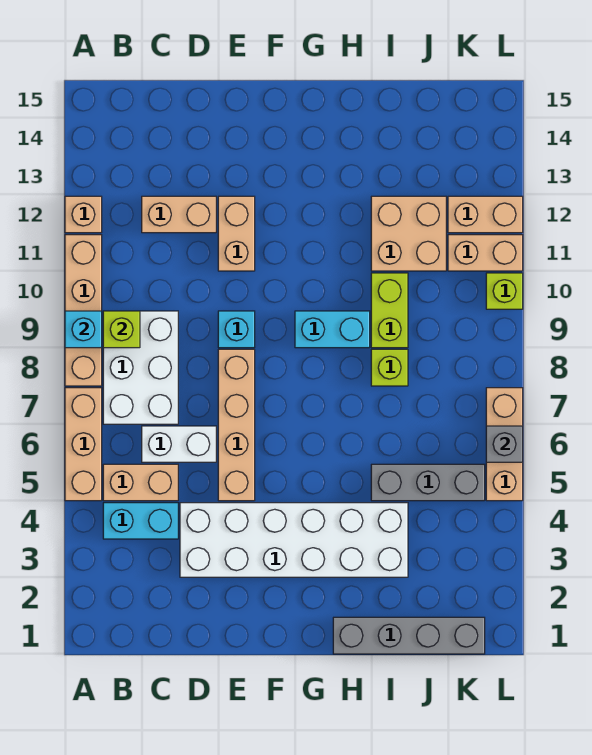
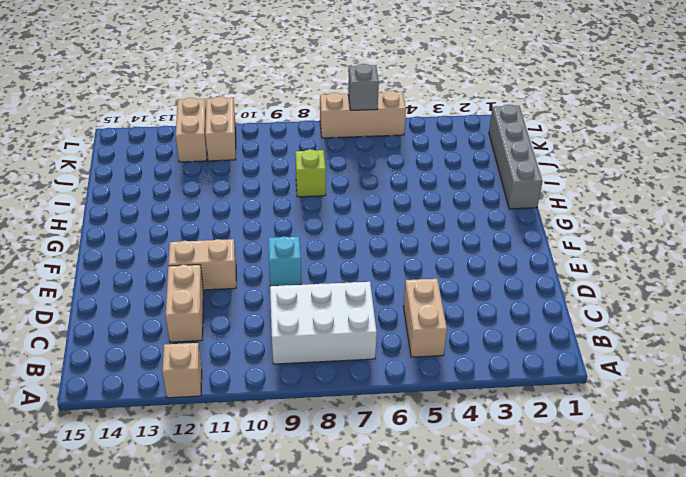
none -> tan 1x3 brick [65,388,102,501]
none -> tan 1x4 brick [65,235,102,386]
none -> cyan 1x2 brick [103,503,178,539]

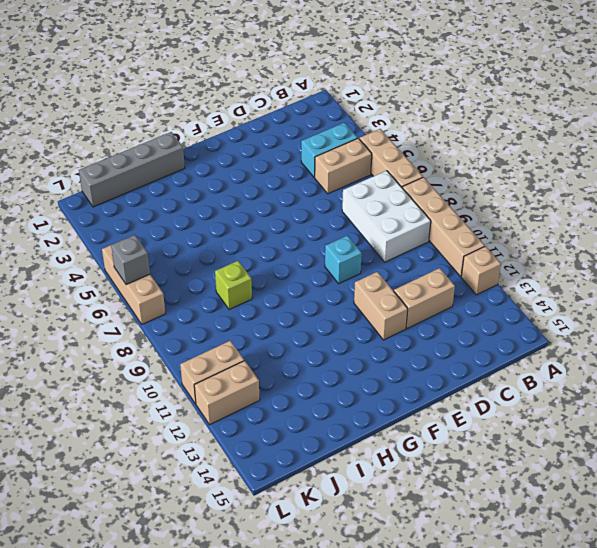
none -> white 1x2 brick [142,426,216,462]
none -> white 2x6 brick [180,503,408,577]
none -> tan 1x4 brick [218,349,255,501]

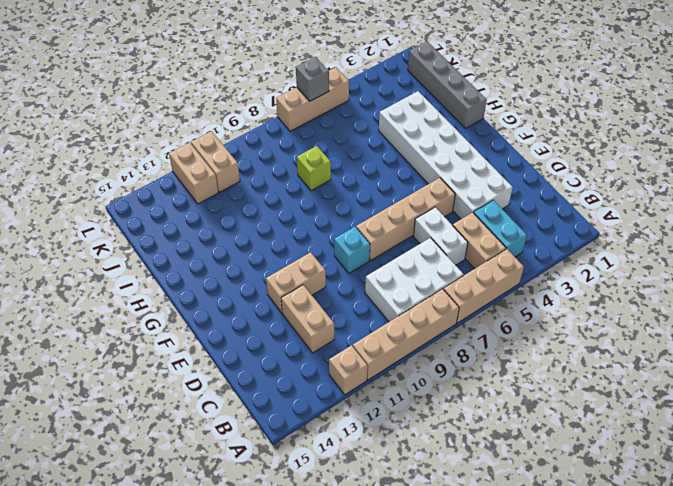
none -> cyan 1x2 brick [295,311,370,348]
none -> grey 1x3 brick [371,464,485,501]
none -> lime 1x2 brick [371,273,408,348]

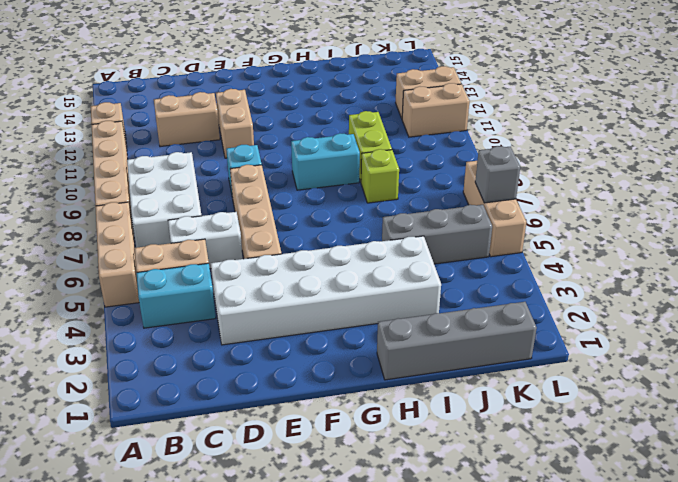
none -> tan 2x2 brick [371,196,446,271]
none -> lime 1x1 brick [486,273,523,309]
none -> cyan 1x1 brick [65,311,102,348]

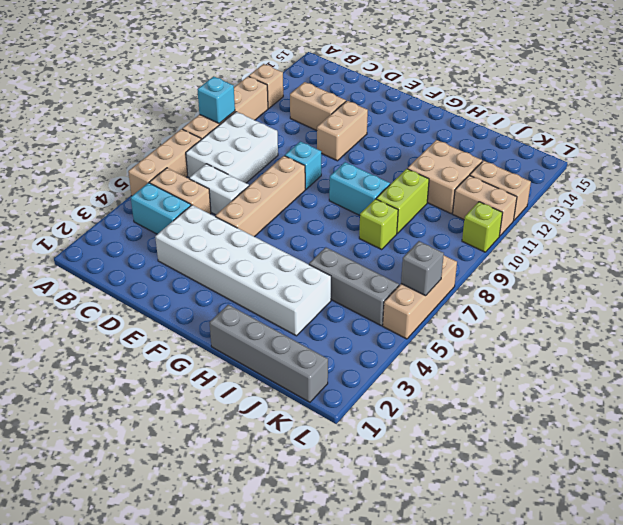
none -> lime 1x1 brick [103,311,140,348]

